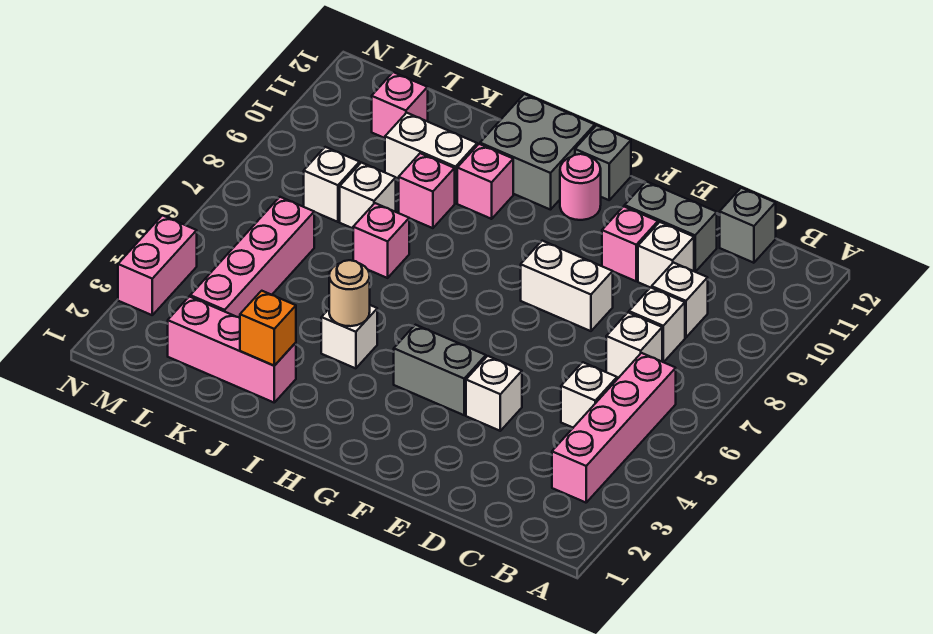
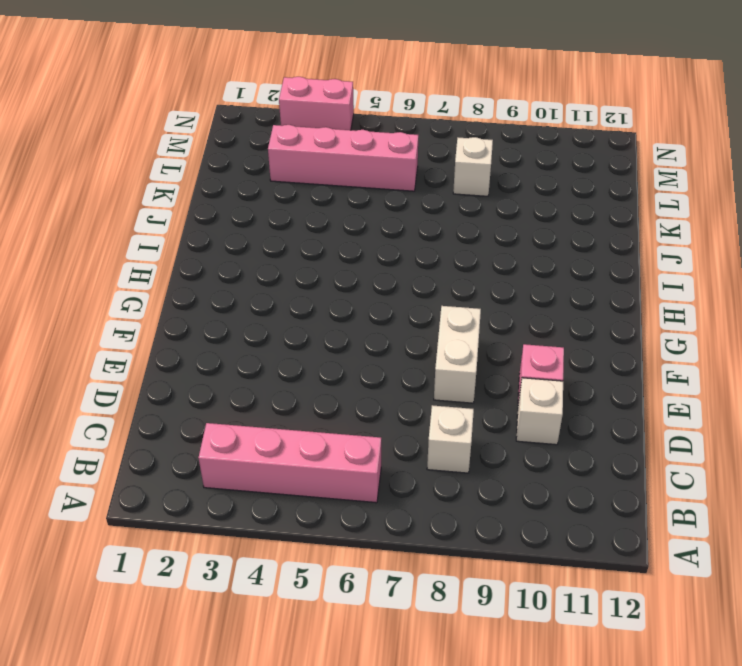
none -> white 1x1 brick [561,362,617,427]
none -> white 1x1 brick [606,313,662,378]
none -> white 1x1 brick [652,263,708,337]

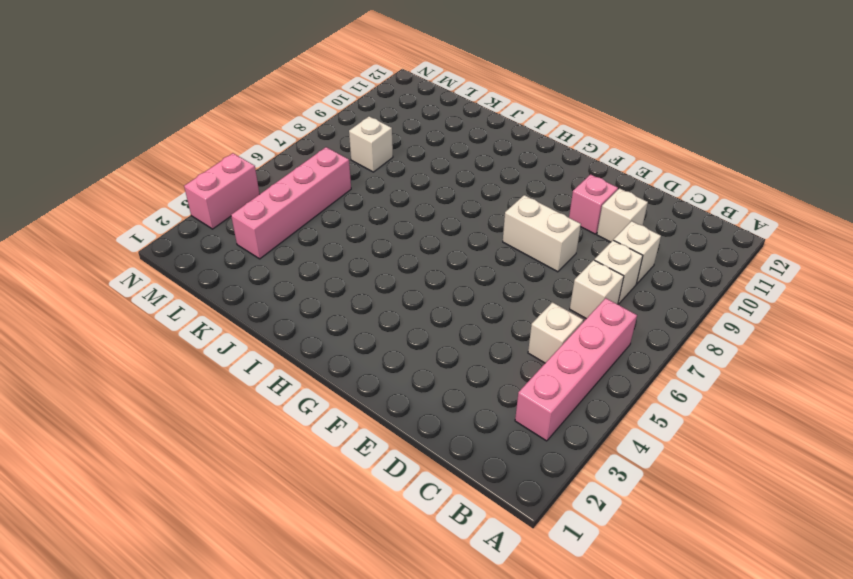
none -> grey 1x1 brick [720,188,776,263]
none -> grey 1x2 brick [625,181,717,272]
none -> white 1x1 brick [466,356,522,431]

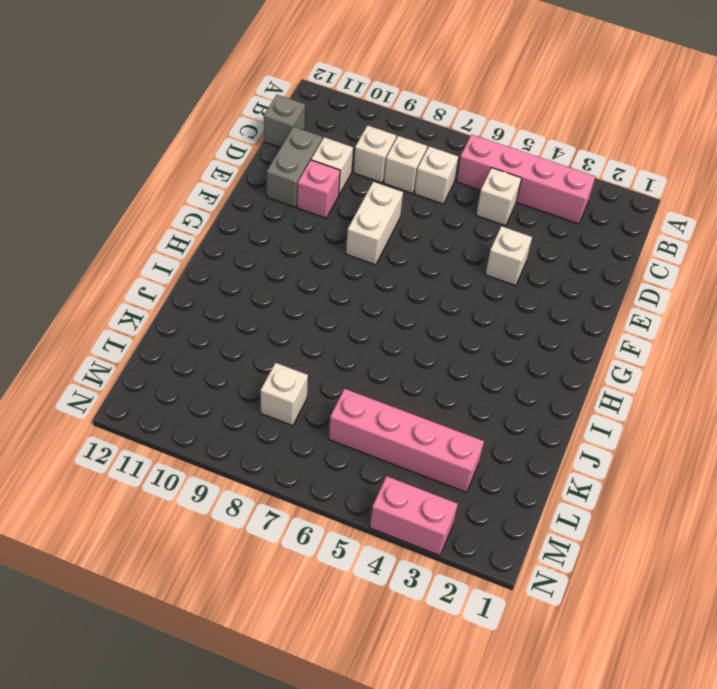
none -> grey 1x2 brick [394,325,486,415]
none -> pink 1x1 round brick [560,154,601,220]
none -> grey 1x1 brick [575,125,631,200]

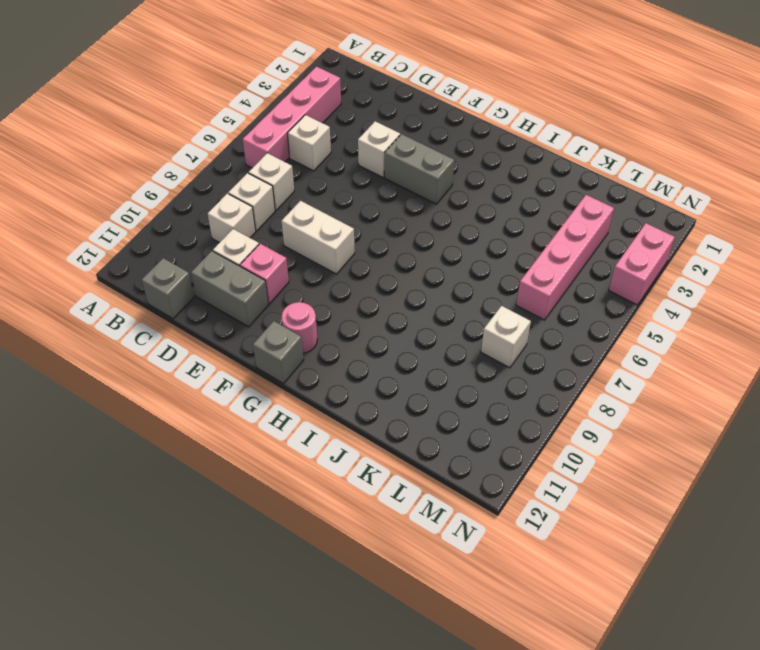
none -> grey 2x2 brick [480,94,595,210]
none -> white 1x1 brick [321,305,377,368]
none -> pink 1x1 brick [457,144,513,219]

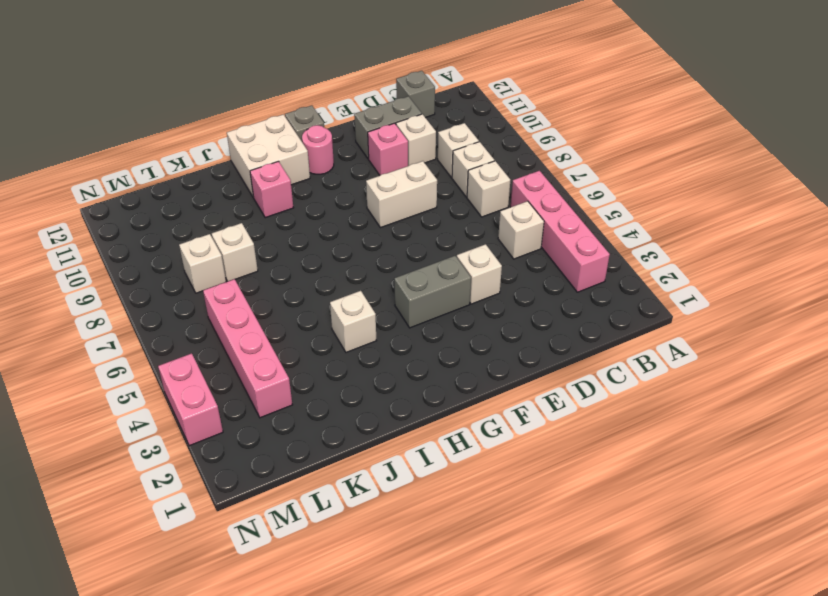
white 2x2 brick [227,114,310,198] -> grey 2x2 brick [480,94,595,210]
none -> pink 1x3 brick [168,296,296,402]
none -> pink 1x1 brick [353,203,409,278]
none -> pink 1x1 brick [399,153,455,228]

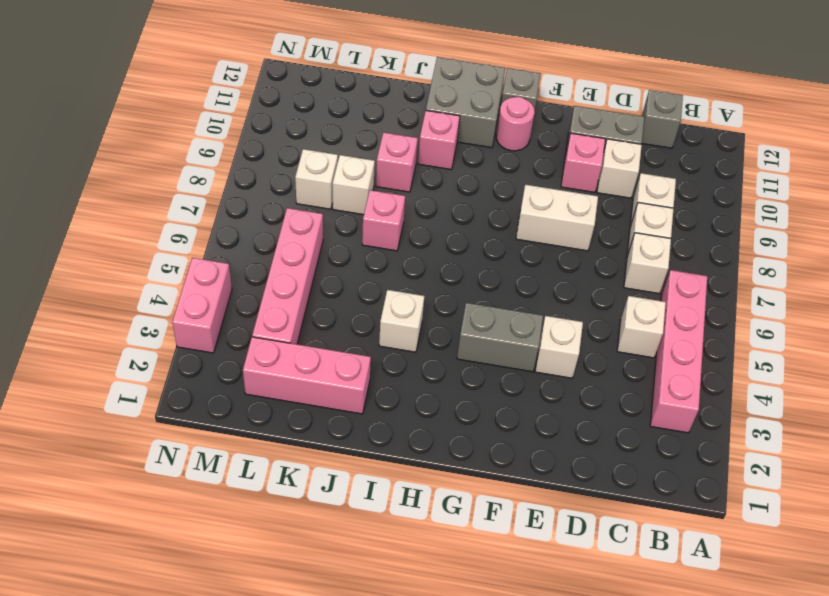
none -> white 1x2 brick [385,113,477,203]
none -> pink 1x1 brick [372,72,428,138]
none -> tan 1x1 round brick [329,260,370,326]

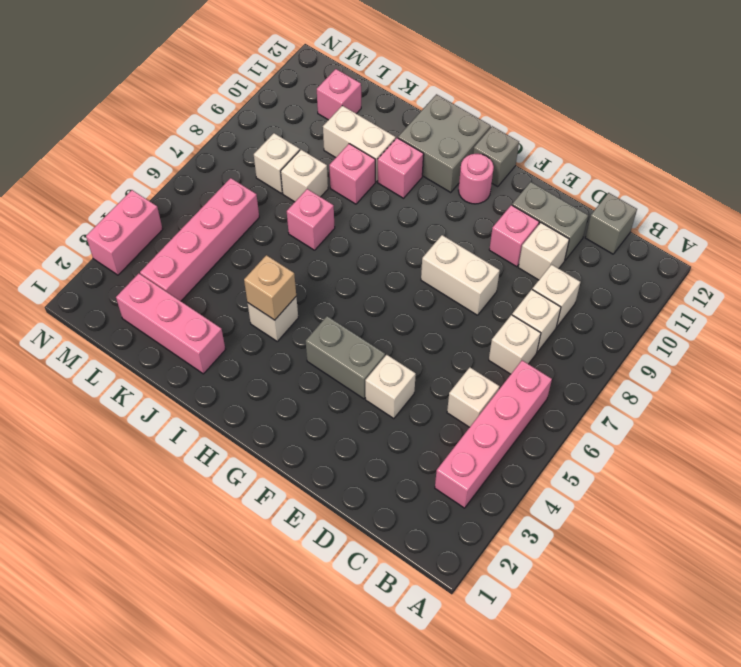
tan 1x1 brick [244,255,296,320] -> tan 1x1 round brick [329,260,370,326]
none -> orange 1x1 brick [240,291,296,366]

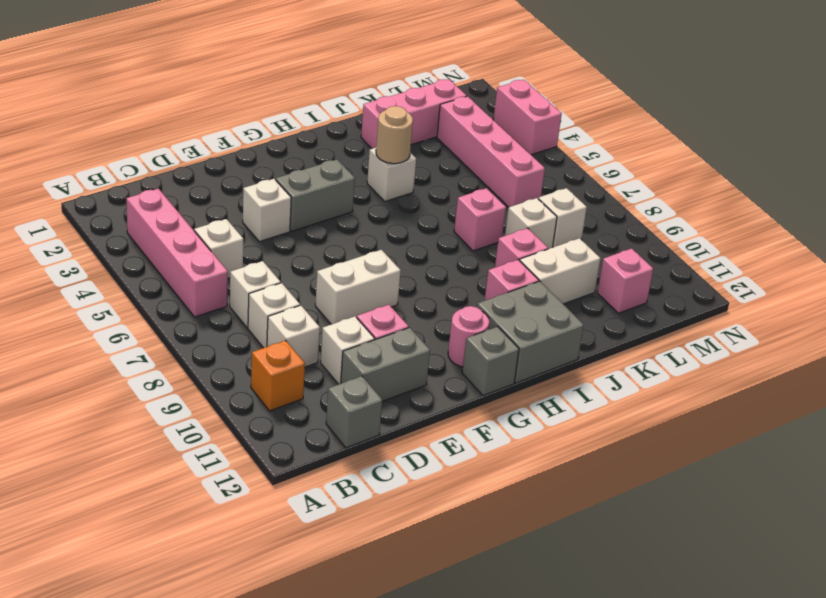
orange 1x1 brick [251,340,305,411] -> orange 1x1 brick moved to [240,291,296,366]

